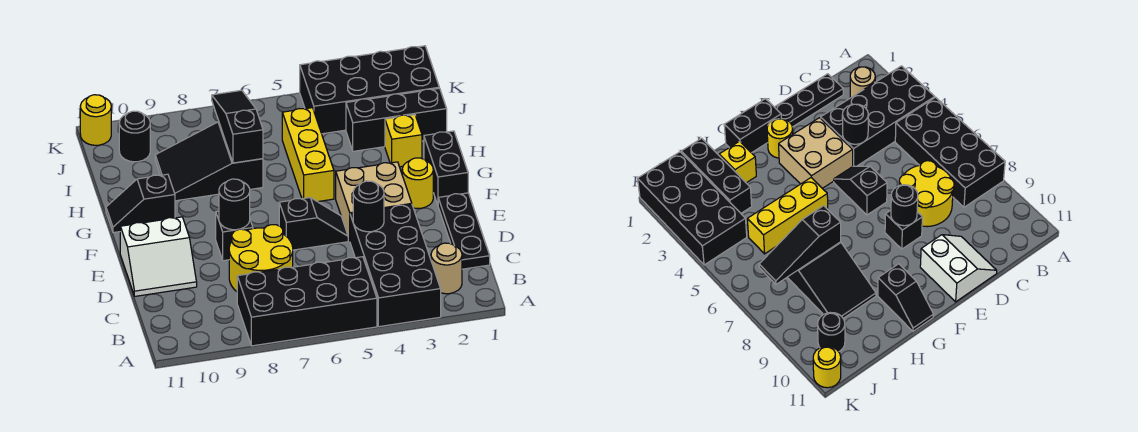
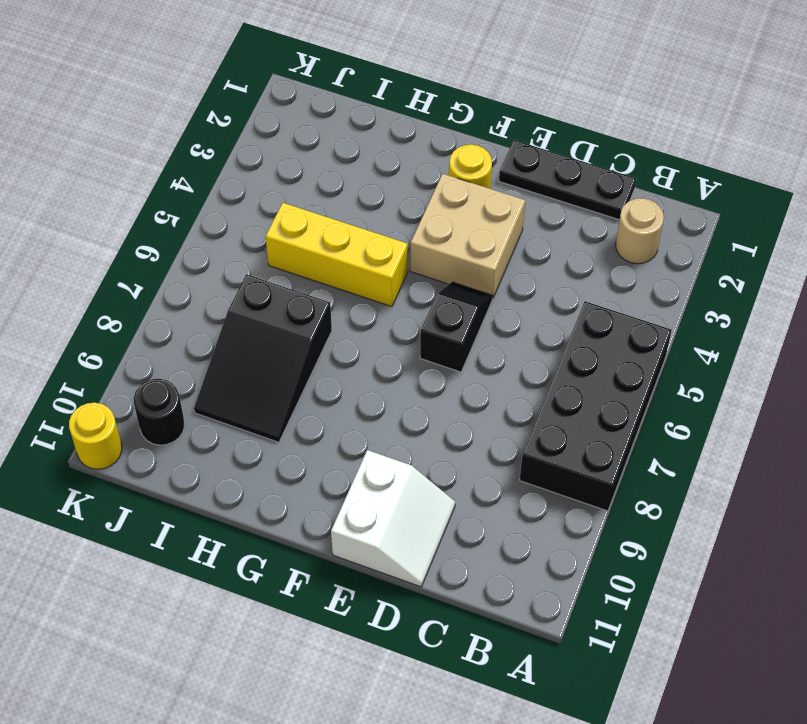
none -> black 2x4 brick [350,205,441,327]
none -> yellow 2x2 round brick [229,225,293,291]
none -> black 1x1 brick [216,211,253,261]

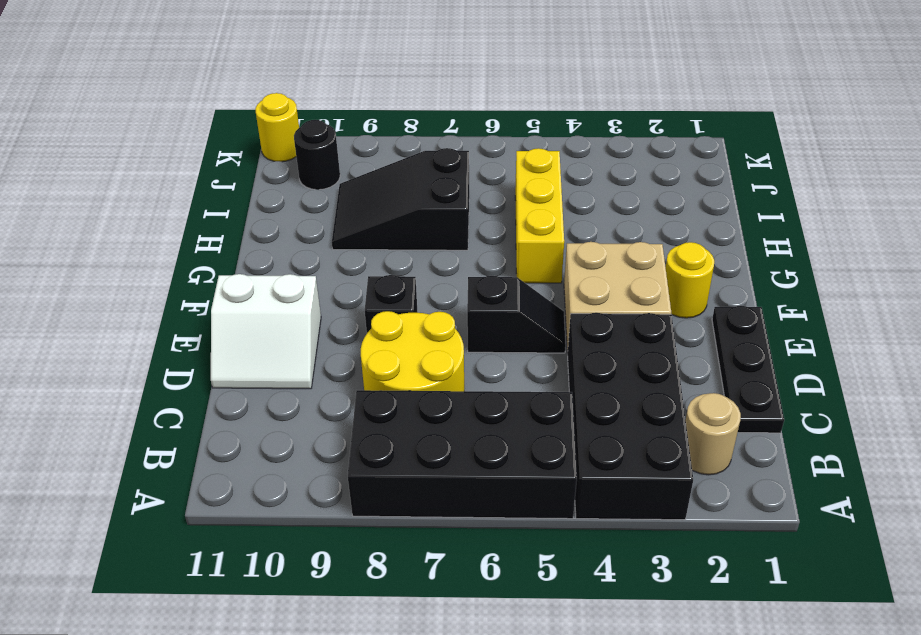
none -> black 1x2 brick [424,131,468,205]
none -> black 1x2 slope [106,174,175,233]
none -> yellow 1x1 brick [385,115,422,167]

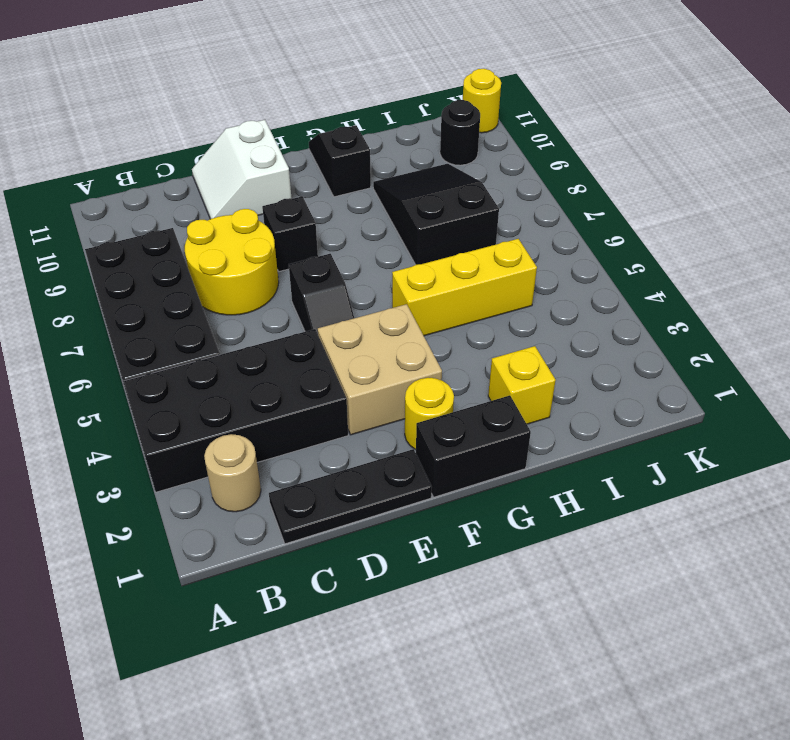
none -> black 1x3 brick [346,88,447,151]
none -> black 2x4 brick [300,46,439,134]
none -> black 1x1 round brick [353,181,384,232]

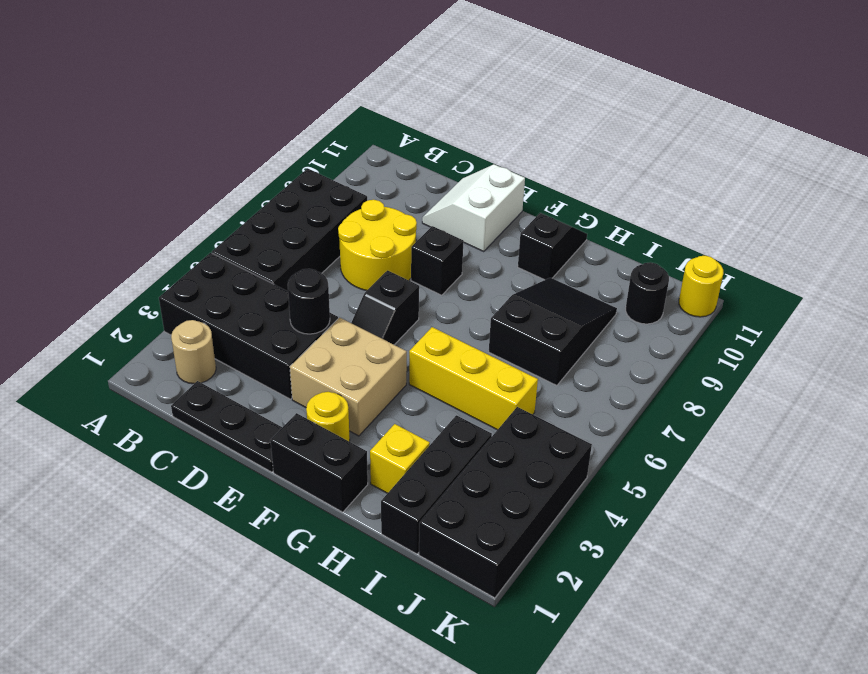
none -> black 1x1 round brick [219,179,250,230]
none -> black 1x3 slope [212,90,263,163]

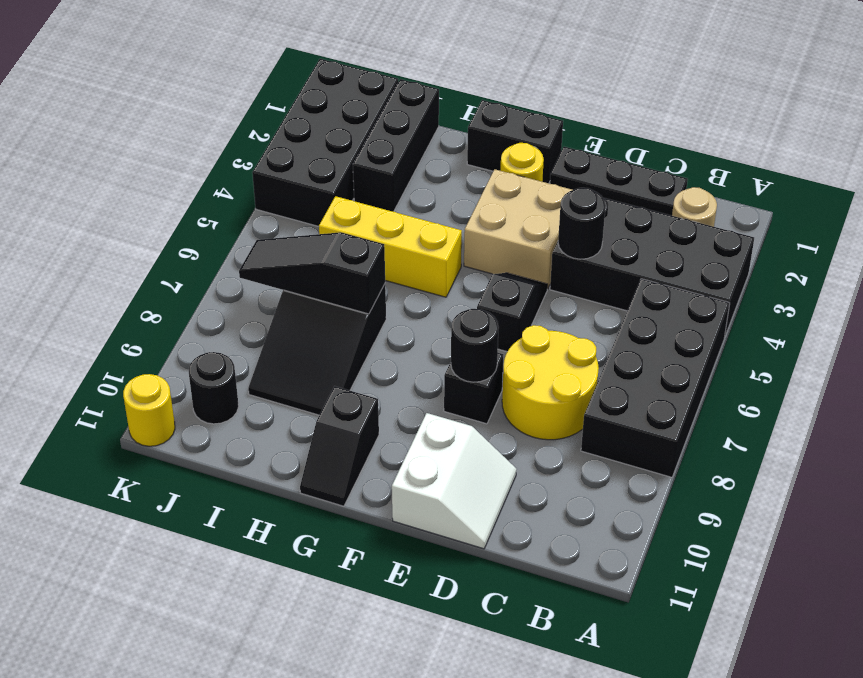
none -> yellow 1x1 brick [385,115,422,167]

